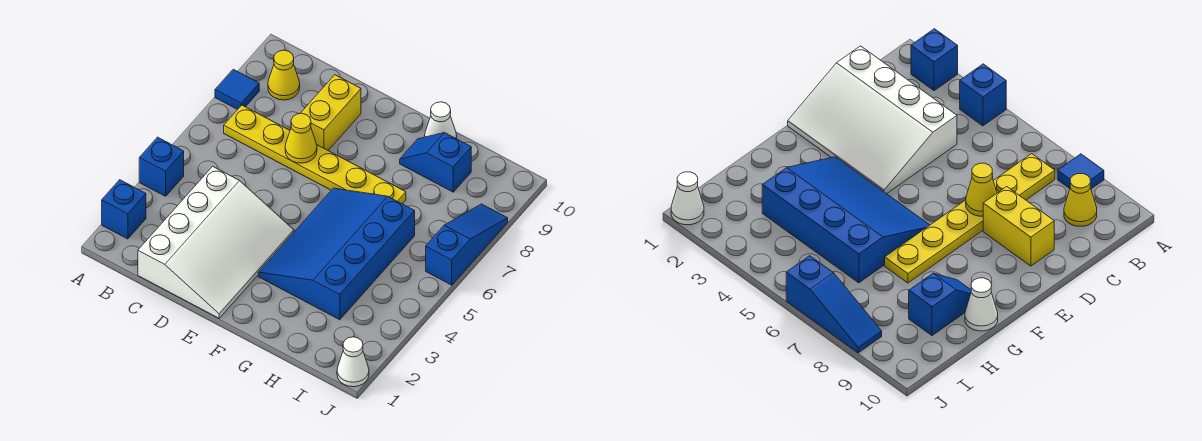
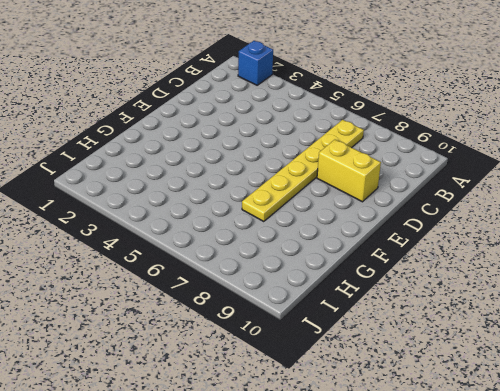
none -> blue 1x1 brick [139,137,184,196]
none -> blue 1x1 tile [215,69,259,109]
none -> yellow 1x1 cone [268,50,300,100]

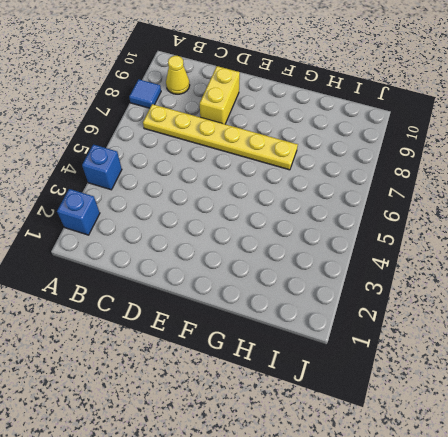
none -> white 3x4 slope [138,166,294,318]
none -> blue 3x4 slope [258,188,415,320]
none -> blue 1x2 slope [400,133,471,192]

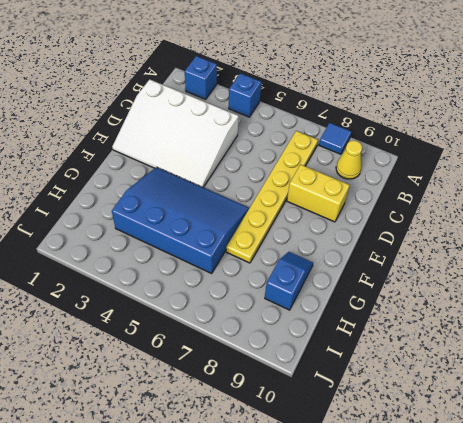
none -> white 1x1 cone [425,102,457,139]
none -> white 1x1 cone [337,337,369,387]
none -> blue 1x3 slope [426,204,508,285]

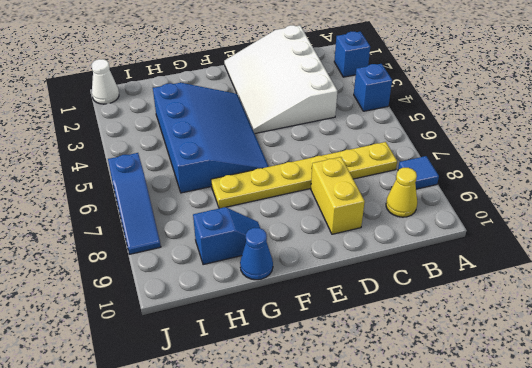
blue 1x1 cone [240,228,273,280] -> white 1x1 cone [425,102,457,139]
none -> yellow 1x1 cone [285,113,317,163]

